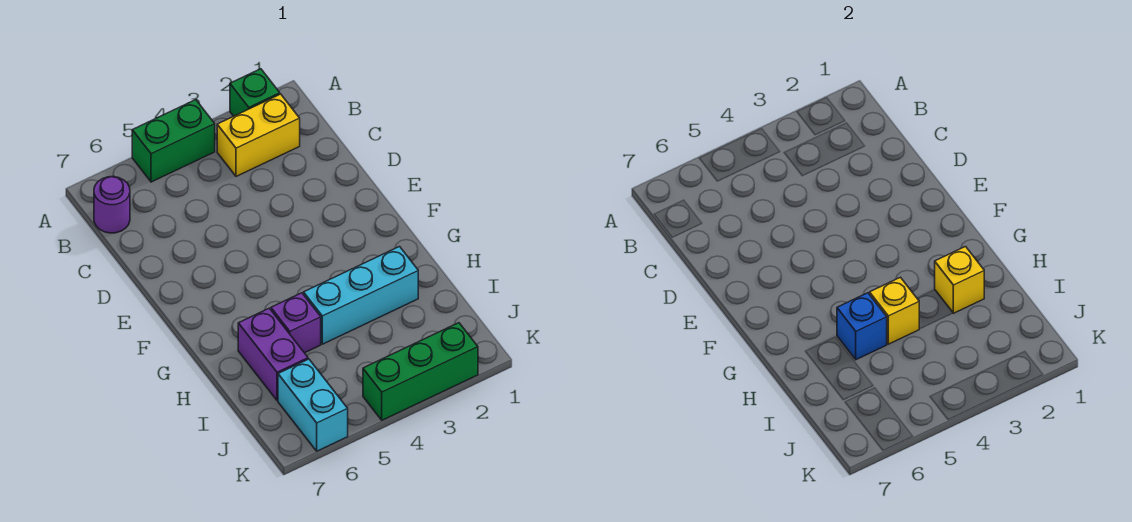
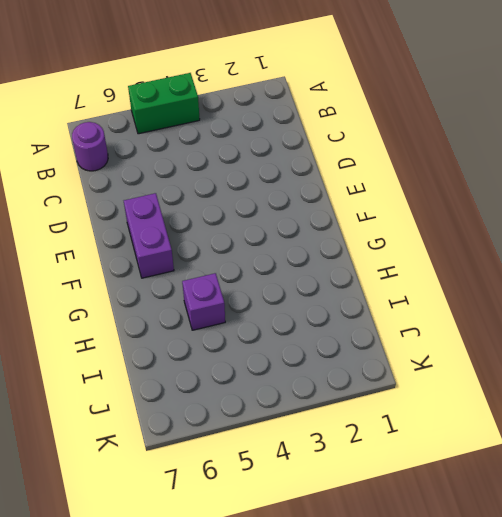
purple 1x2 brick [124,193,174,278] -> purple 1x2 brick moved to [238,308,308,401]
none -> green 1x1 brick [230,69,280,116]
none -> yellow 1x2 brick [217,94,300,176]
none -> cyan 1x3 brick [304,247,418,344]

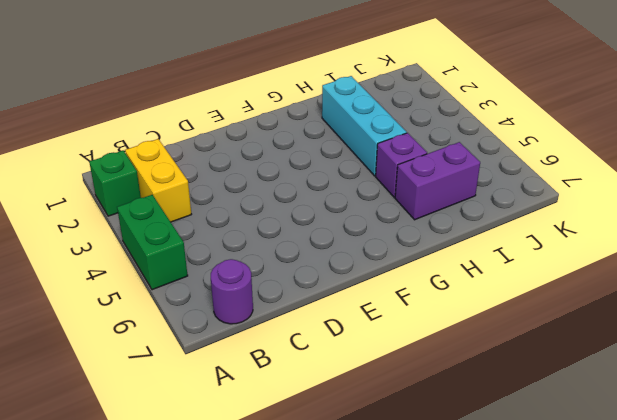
none -> cyan 1x2 brick [278,359,348,451]
none -> green 1x3 brick [363,323,478,420]
none -> yellow 1x1 brick [935,247,984,313]

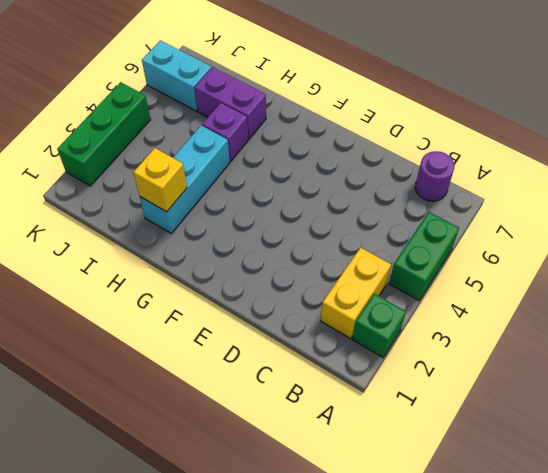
none -> yellow 1x1 brick [870,277,919,344]
none -> blue 1x1 brick [837,293,887,360]

